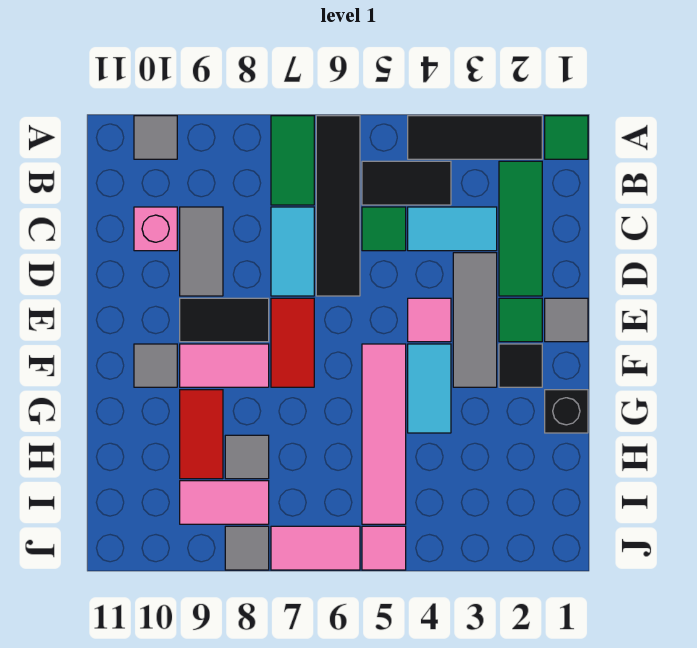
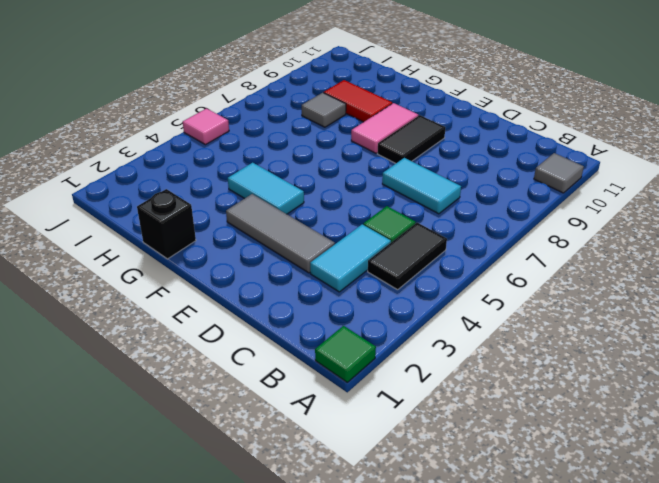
none -> black 1x3 tile [408,116,542,159]
none -> black 1x4 tile [316,116,360,296]
none -> green 1x2 tile [271,116,314,205]
none -> green 1x3 tile [499,161,542,296]

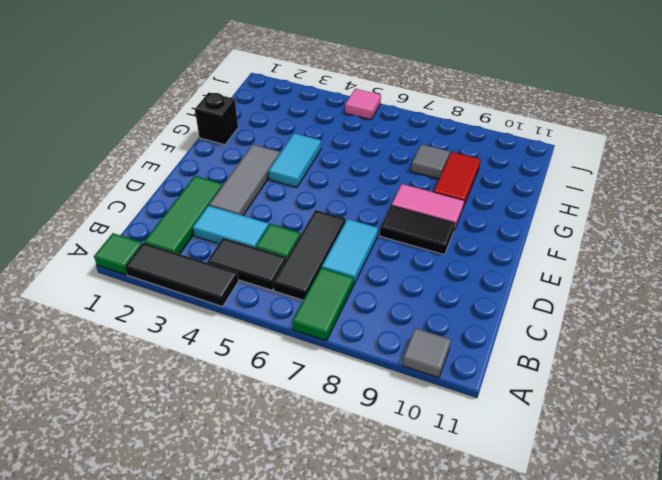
black 1x3 tile [273,210,346,300] -> black 1x4 tile [316,116,360,296]
none -> grey 1x2 tile [180,207,223,296]
none -> pink 1x1 brick [134,207,177,251]
none -> grey 1x1 tile [545,298,588,342]
none -> green 1x1 tile [499,298,542,342]

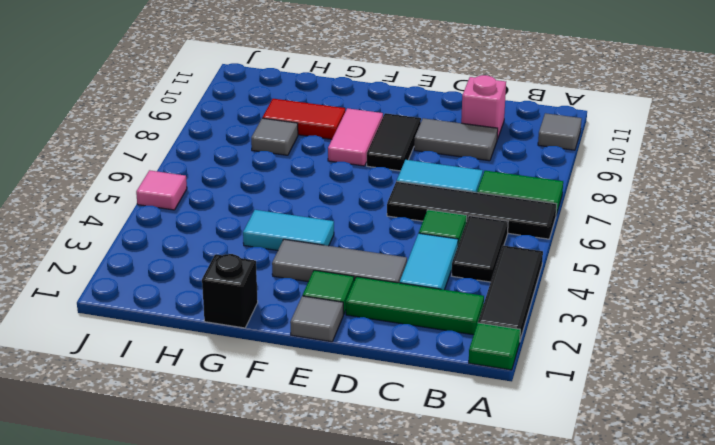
none -> pink 1x1 tile [408,298,451,342]
none -> red 1x2 tile [271,298,314,387]
none -> black 1x1 tile [499,344,542,387]
none -> pink 1x4 tile [362,344,406,524]

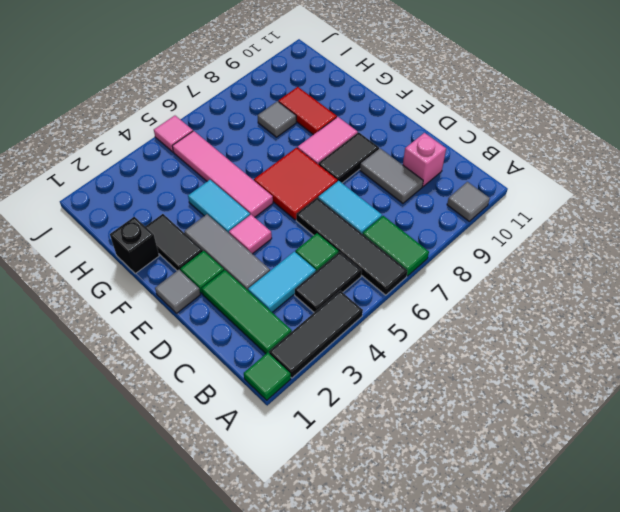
red 2x2 tile [254,148,338,220] -> red 1x2 tile [271,298,314,387]
black 1x2 tile [145,214,203,271] -> black 1x1 tile [499,344,542,387]
none -> grey 1x1 tile [134,344,177,387]
none -> pink 1x2 tile [180,481,269,524]
none -> pink 1x2 tile [271,526,360,570]
none -> grey 1x1 tile [225,526,269,570]

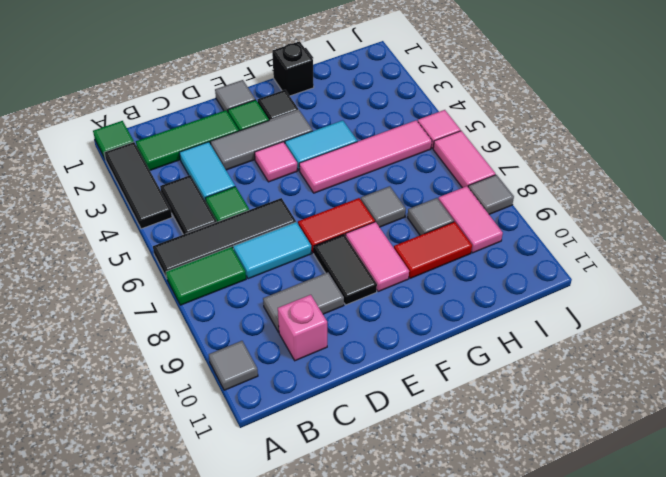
grey 1x1 tile [361,186,406,227] -> grey 1x1 tile moved to [134,344,177,387]

